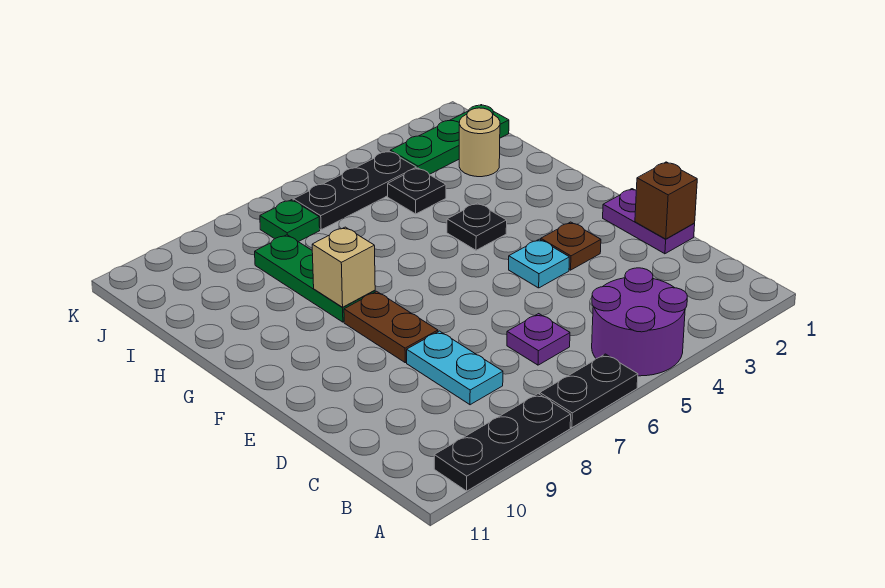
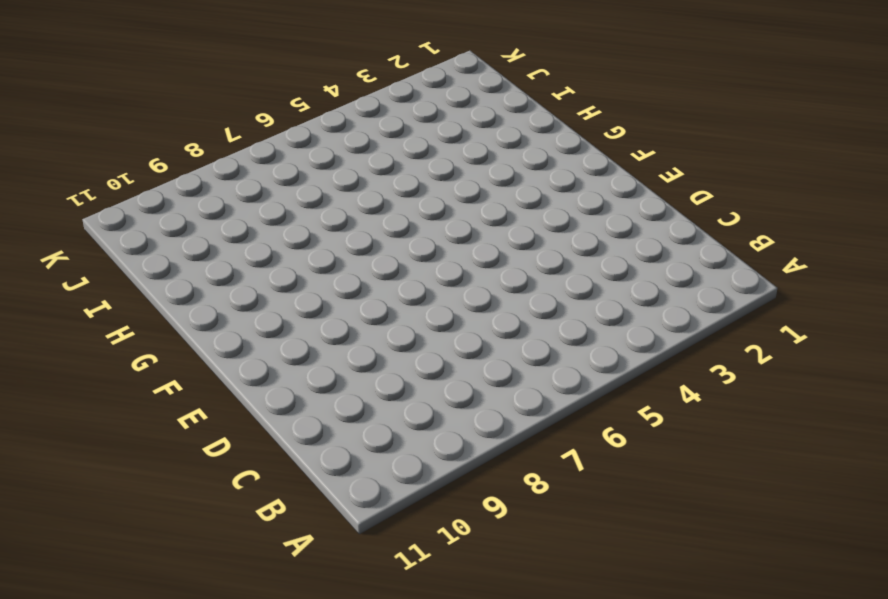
none -> purple 2x2 round brick [592,268,687,376]
none -> black 1x2 plate [540,354,638,428]
none -> black 1x3 plate [434,394,571,491]

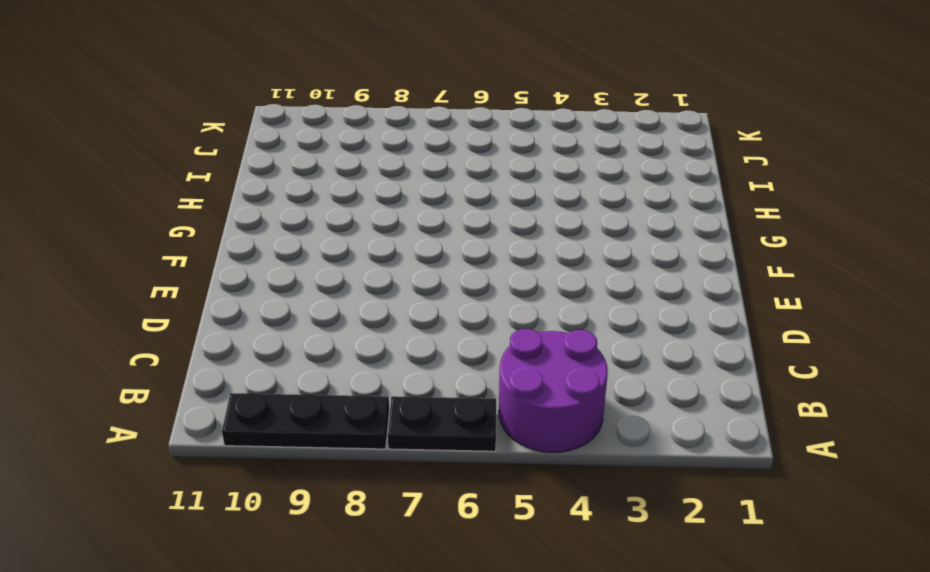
none -> purple 1x1 plate [507,314,570,365]
none -> cyan 1x2 plate [407,331,503,405]
none -> purple 1x2 plate [603,189,695,254]

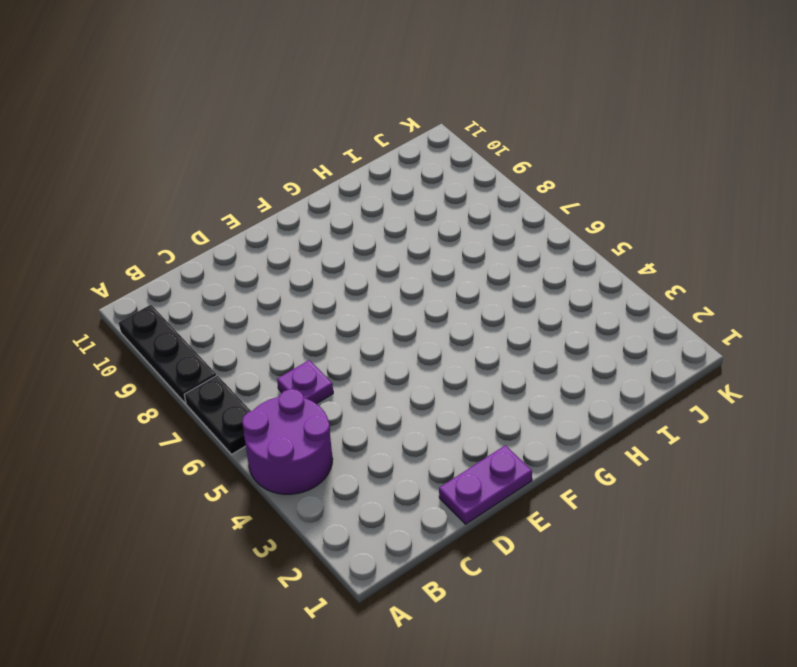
none -> cyan 1x2 plate [407,331,503,405]
none -> brown 1x1 plate [541,222,601,270]
none -> cyan 1x1 plate [509,239,569,288]

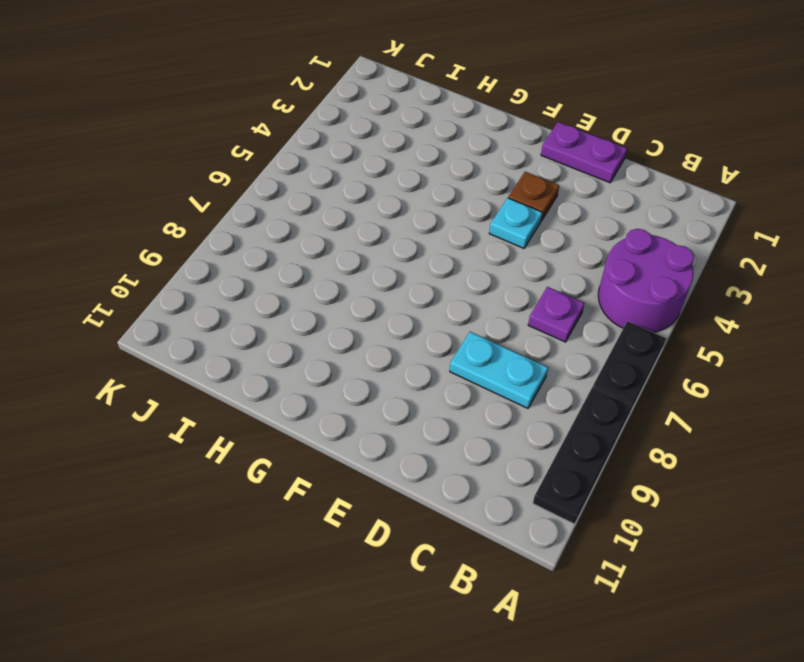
none -> brown 1x2 plate [344,291,438,363]
none -> black 1x1 plate [447,203,507,250]
none -> green 1x3 plate [255,235,375,322]

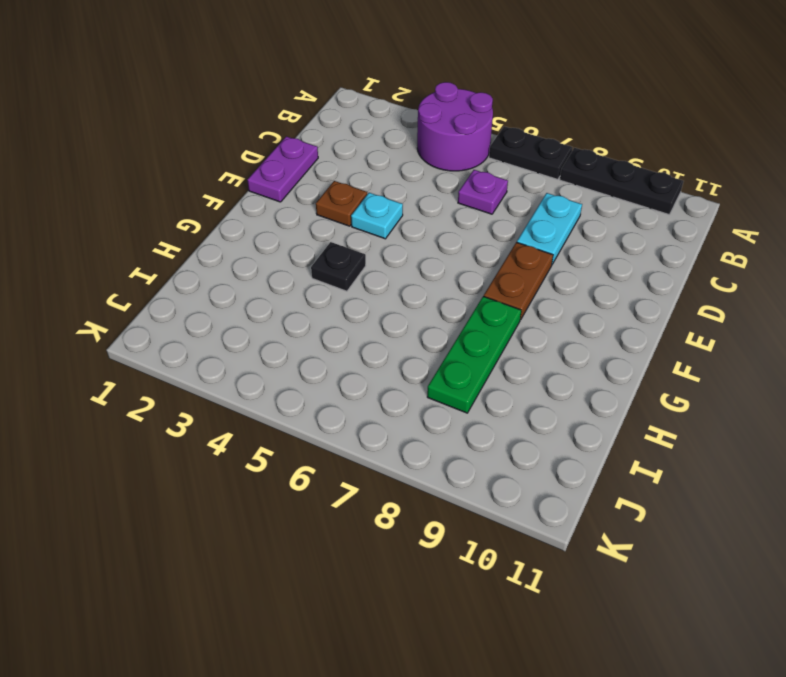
none -> tan 1x1 round brick [459,108,500,177]
none -> black 1x1 plate [388,168,446,214]
none -> green 1x3 plate [390,105,509,174]

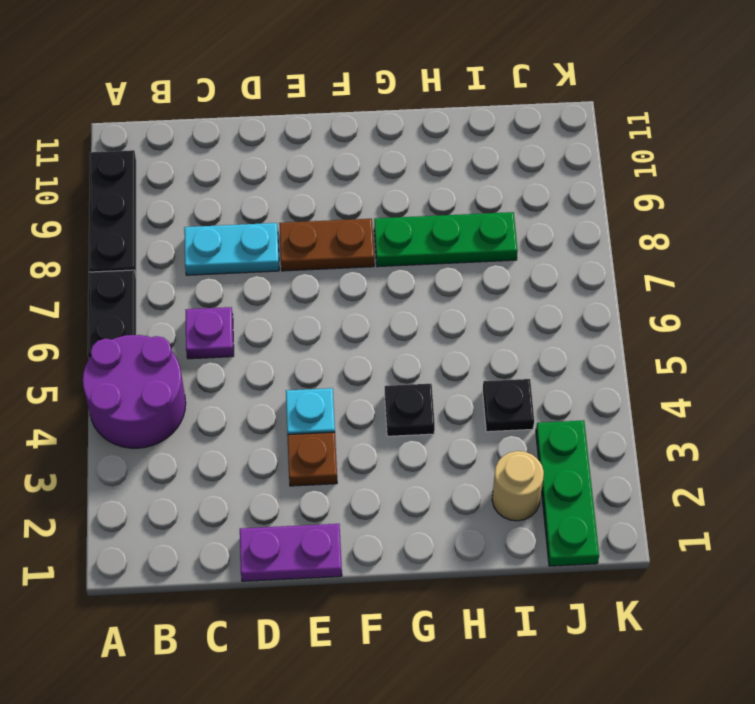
none -> black 1x3 plate [293,151,416,230]
none -> green 1x1 plate [260,200,320,242]
none -> brown 1x1 brick [635,162,697,239]

